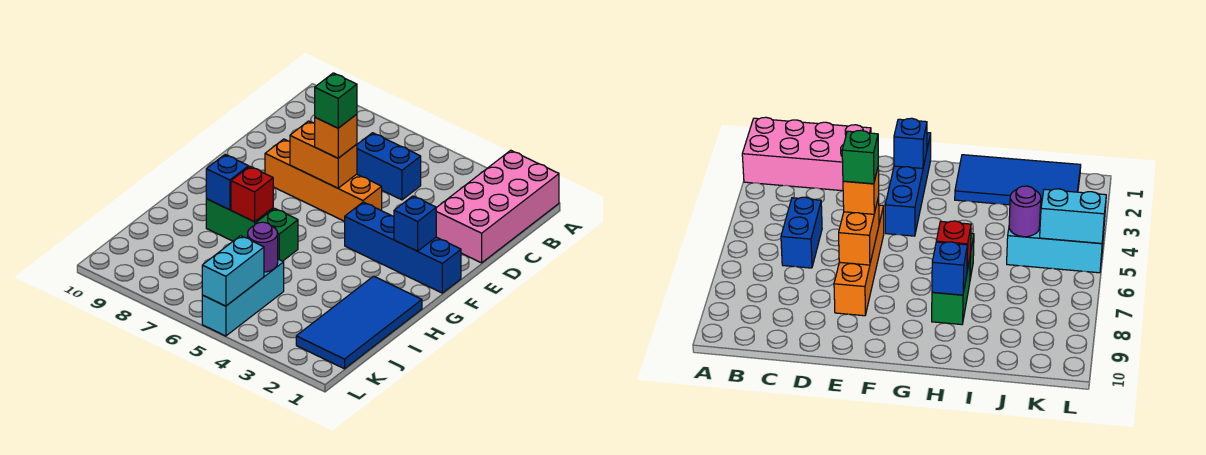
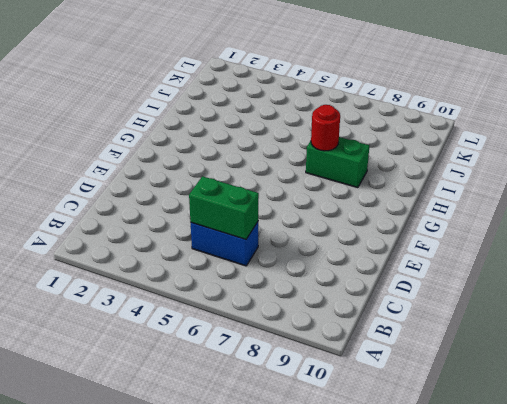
green 1x2 brick [189,176,259,239] -> none
red 1x1 round brick [311,105,340,151] -> red 1x1 brick [231,166,273,222]
none -> pink 2x4 brick [436,150,559,263]
none -> orange 1x4 brick [265,139,382,221]
none -> blue 1x4 brick [345,202,461,293]

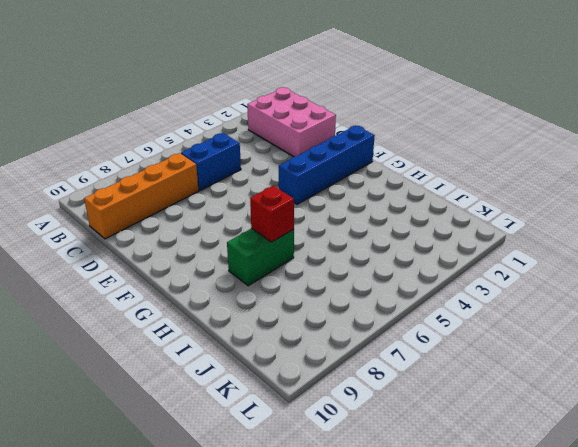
pink 2x3 brick [247,87,336,157] -> pink 2x4 brick [436,150,559,263]
orange 1x4 brick [84,153,199,239] -> orange 1x4 brick moved to [265,139,382,221]
none -> blue 2x4 tile [296,276,422,369]
none -> green 1x1 brick [256,208,298,261]
none -> cyan 1x3 brick [202,259,284,336]

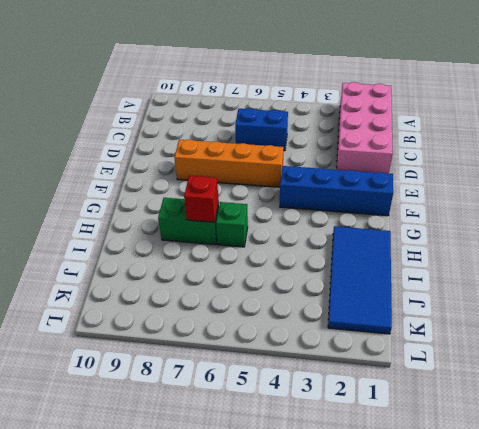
none -> cyan 1x3 brick [202,259,284,336]
none -> orange 1x2 brick [290,121,357,188]
none -> blue 1x1 brick [394,196,436,251]

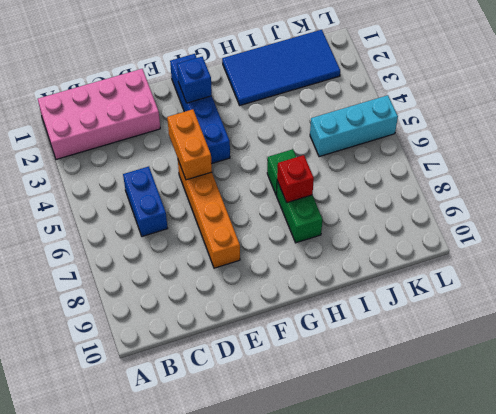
orange 1x2 brick [167,109,212,180] -> orange 1x2 brick moved to [290,121,357,188]
none -> blue 1x1 brick [206,155,249,210]
none -> purple 1x1 round brick [248,222,278,272]
none -> cyan 1x2 brick [202,236,264,306]

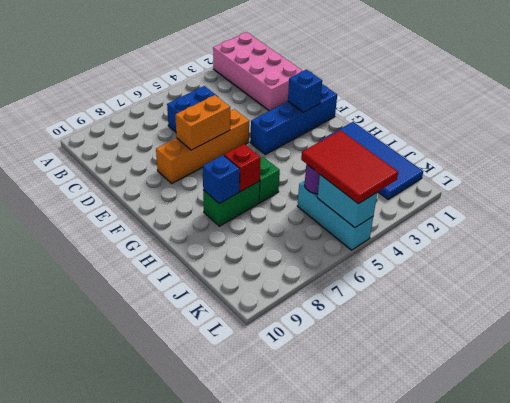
red 2x3 tile [301,130,398,204] -> none
none -> orange 1x1 brick [315,114,357,158]
none -> green 1x1 brick [315,73,357,128]

